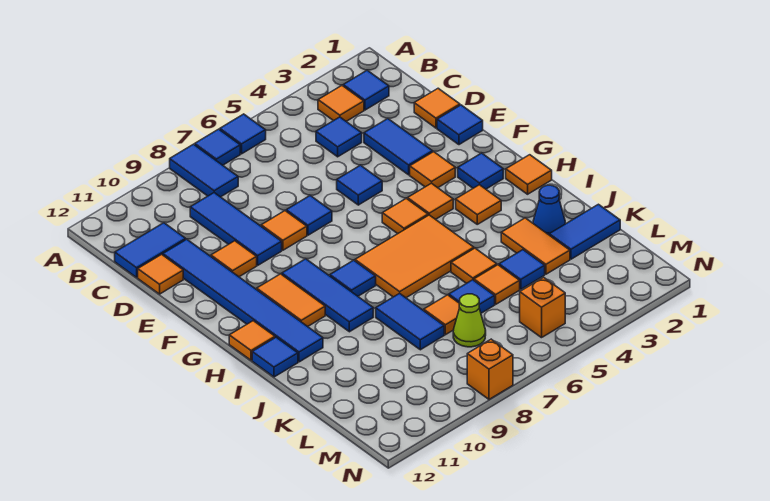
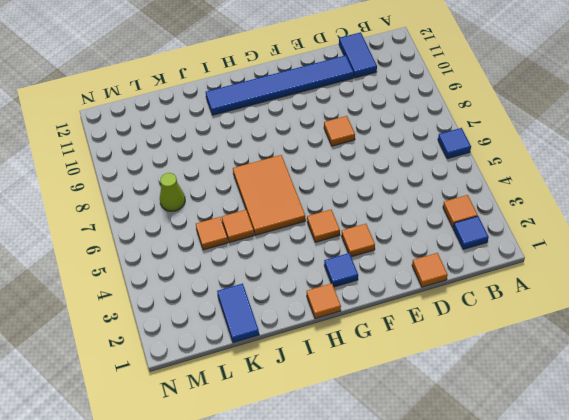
none -> blue 1x1 tile [195,129,240,165]
none -> blue 1x2 tile [170,144,238,197]
none -> blue 1x1 tile [316,117,362,157]
none -> blue 1x3 tile [190,193,282,265]

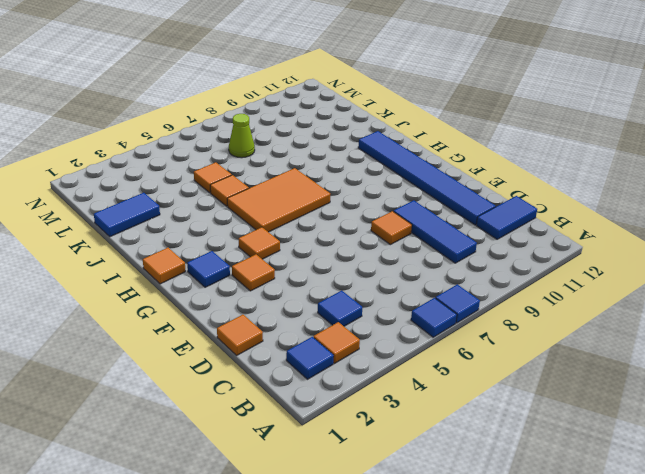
none -> blue 1x2 tile [170,144,238,197]
none -> blue 1x2 tile [364,119,433,175]
none -> orange 1x1 tile [138,254,183,294]
none -> blue 1x1 tile [437,105,483,145]

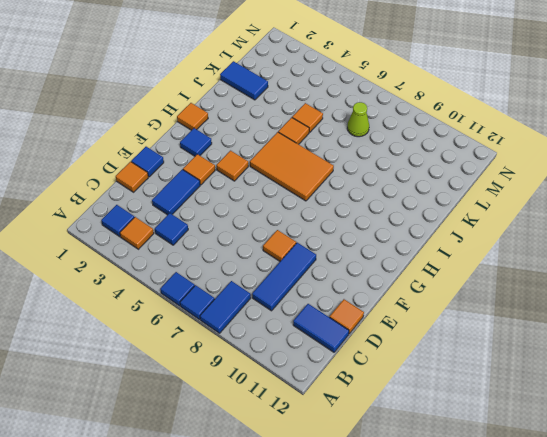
none -> blue 1x6 tile [163,239,323,362]
none -> blue 1x1 tile [337,165,382,205]
none -> blue 1x1 tile [286,195,332,235]
none -> orange 1x1 tile [211,241,257,277]

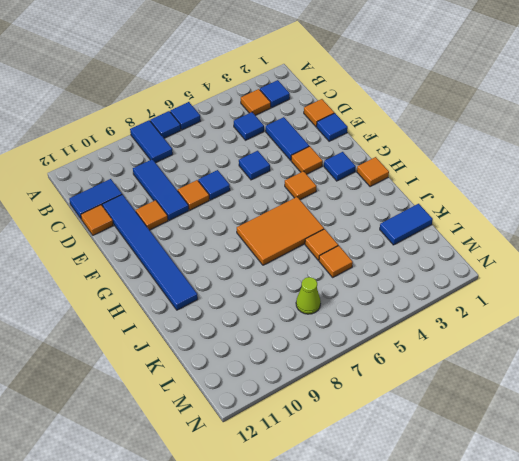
none -> orange 1x1 tile [382,198,428,234]
none -> blue 1x3 tile [282,259,373,332]
none -> orange 1x2 tile [257,274,325,327]
none -> orange 1x1 tile [456,185,501,224]

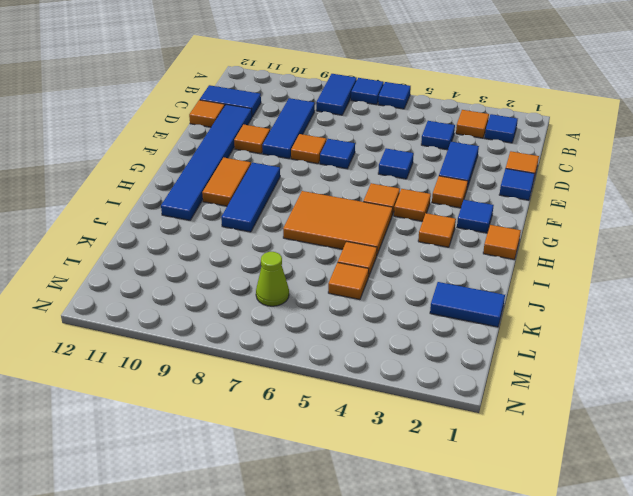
none -> blue 1x1 tile [330,260,376,296]
none -> orange 1x1 tile [229,321,275,360]
none -> blue 1x1 tile [252,337,298,377]
none -> blue 1x1 cone [533,185,565,235]

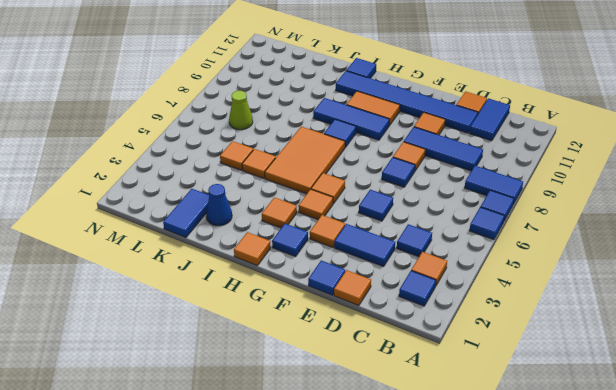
none -> orange 1x1 tile [229,321,275,360]
none -> orange 1x2 tile [501,218,570,274]
none -> blue 1x2 tile [376,293,444,350]
none -> blue 1x1 tile [499,250,545,289]

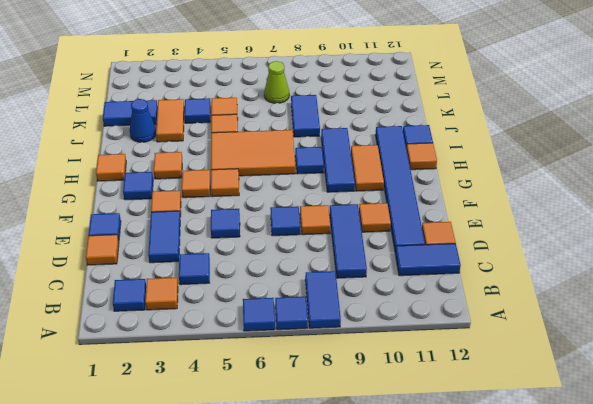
none -> blue 1x1 tile [449,280,495,313]
none -> orange 1x1 tile [424,295,459,335]
none -> orange 1x1 brick [520,277,565,338]
none -> orange 1x1 brick [467,339,513,399]

